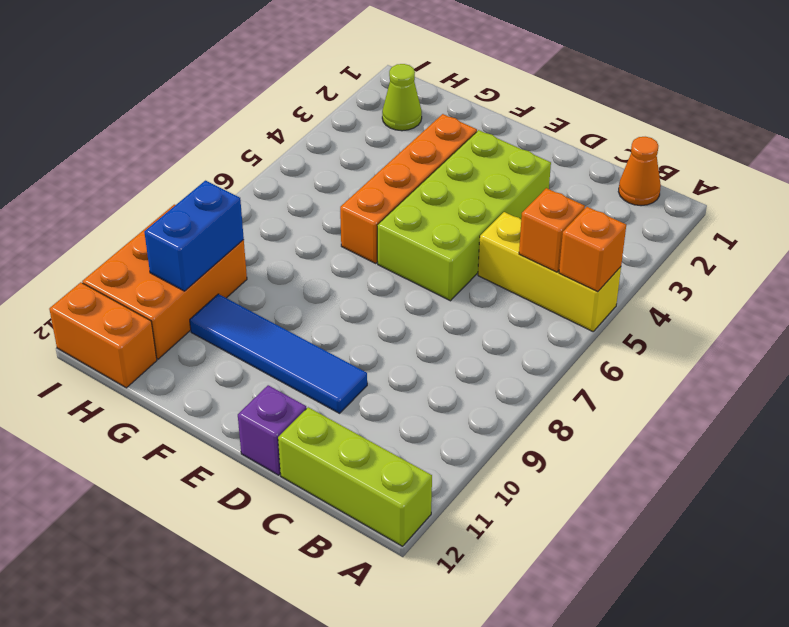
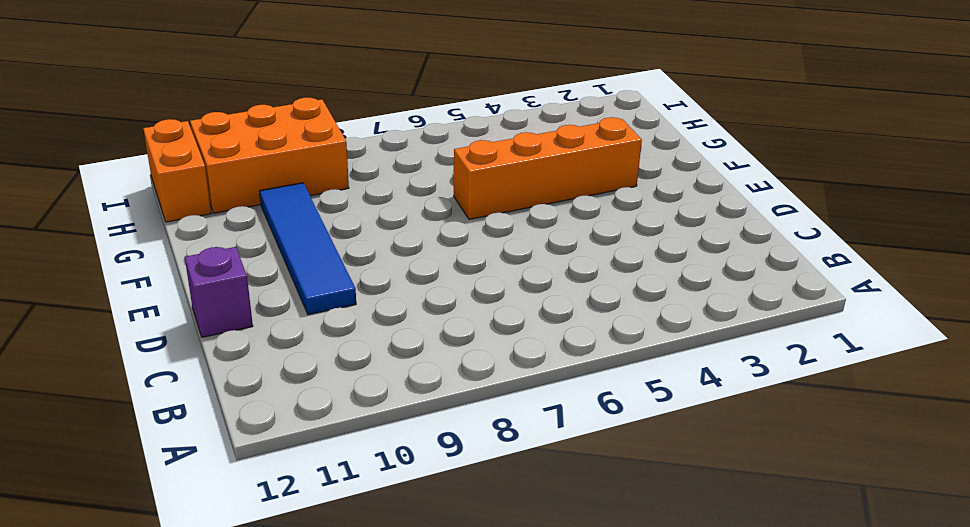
none -> yellow 1x3 brick [478,212,621,331]
none -> lime 1x3 brick [278,407,432,546]
none -> orange 1x1 cone [618,137,661,206]

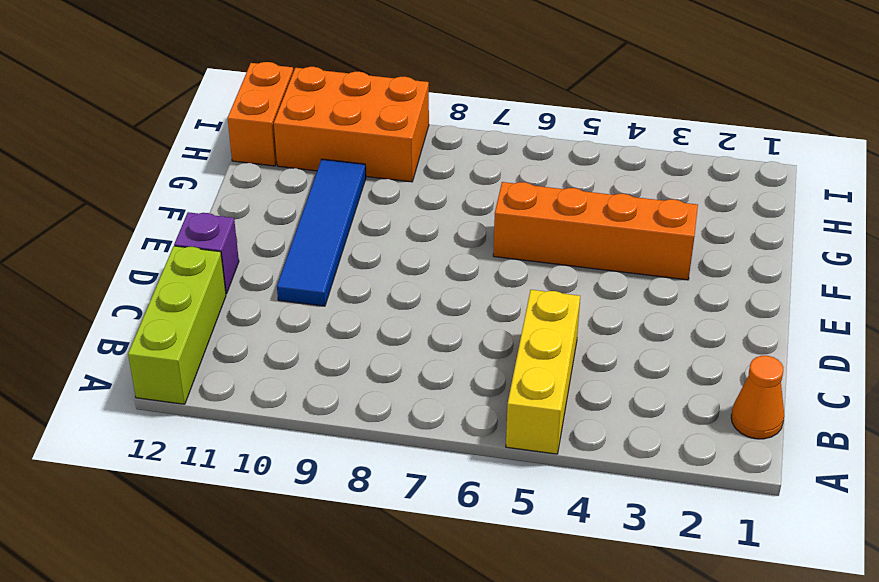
none -> lime 2x4 brick [377,130,551,301]
none -> lime 1x1 cone [382,64,422,131]
none -> orange 1x1 brick [559,207,626,292]

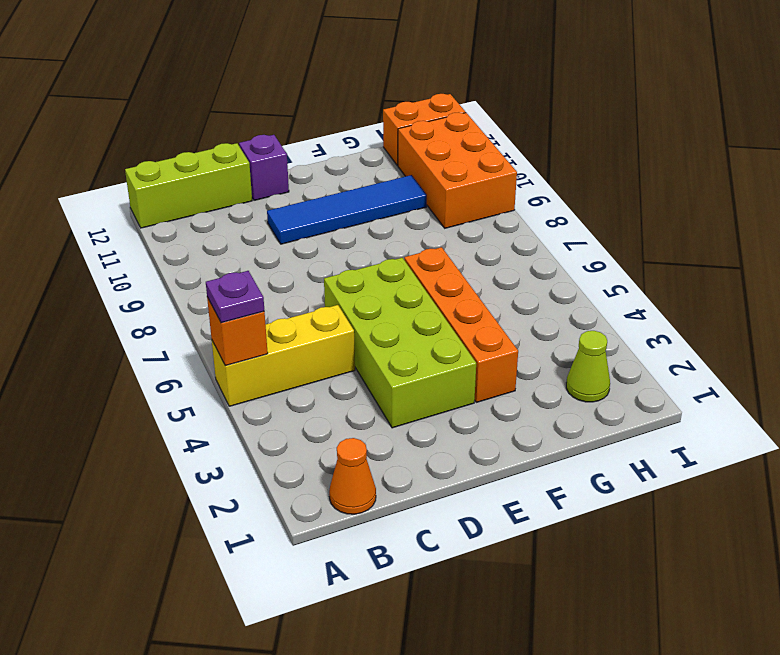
purple 1x1 plate [206,271,264,323] -> none
none -> orange 1x1 brick [519,188,585,272]
none -> blue 1x2 brick [144,181,244,291]

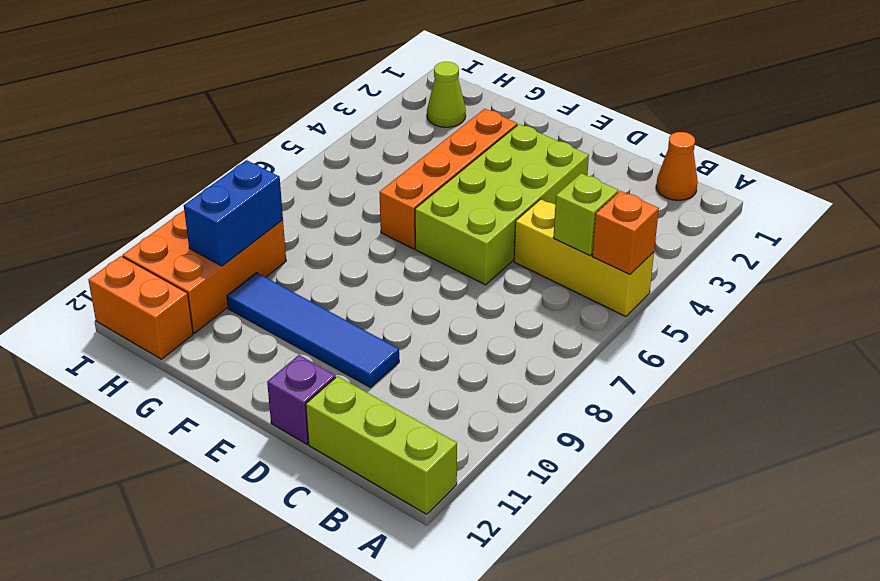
lime 1x1 brick [553,173,619,255] -> orange 1x1 brick [519,188,585,272]

